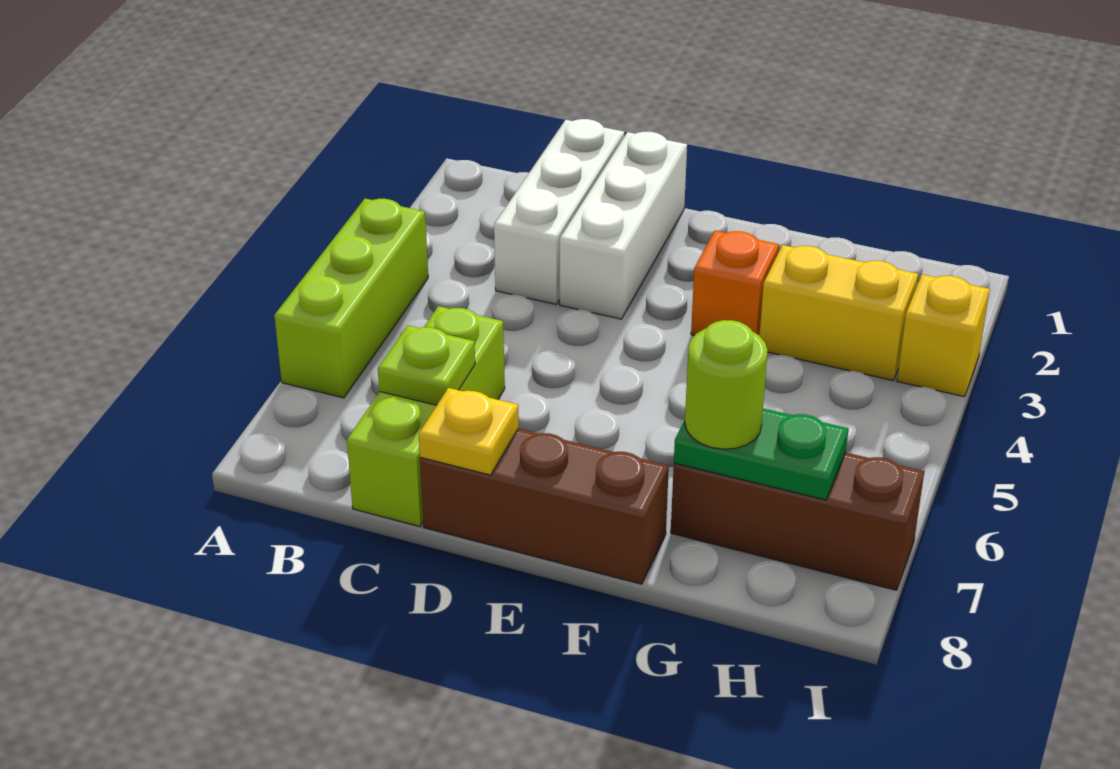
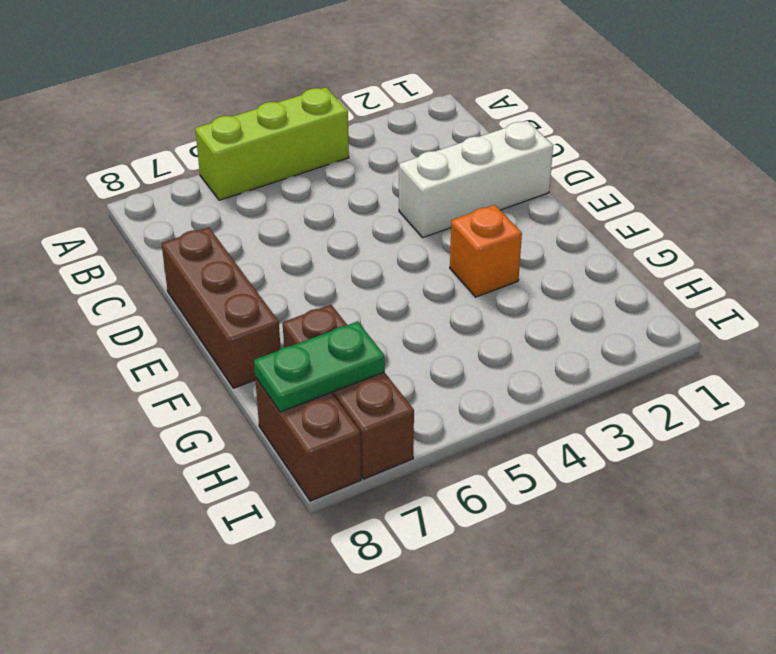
green 1x2 plate [254,321,385,412] -> green 1x2 plate turned to [674,408,848,500]
brown 1x2 brick [255,377,361,501] -> none
none -> white 1x3 brick [494,119,624,304]
none -> lime 1x3 brick [347,306,505,526]
none -> yellow 1x2 brick [760,245,918,381]

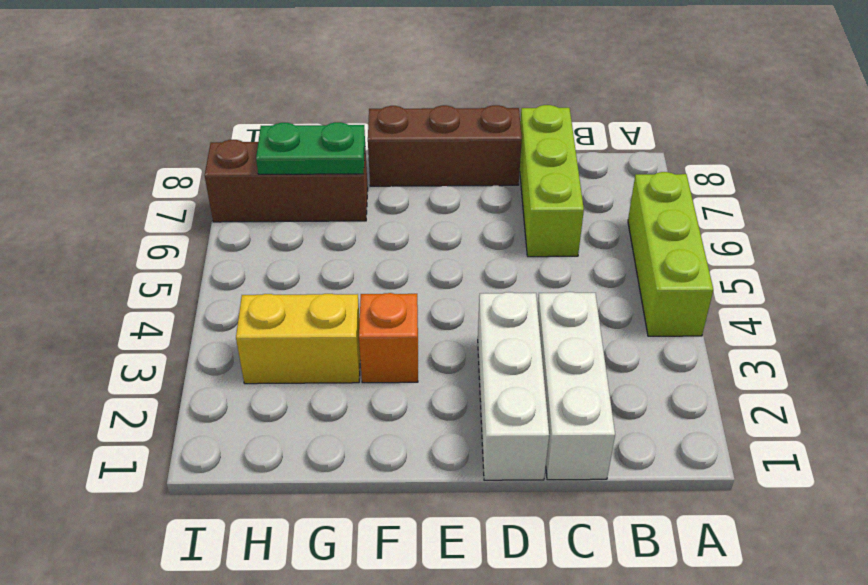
none -> yellow 1x1 brick [897,275,990,397]
none -> lime 1x1 plate [378,325,475,405]
none -> yellow 1x1 plate [419,388,519,475]

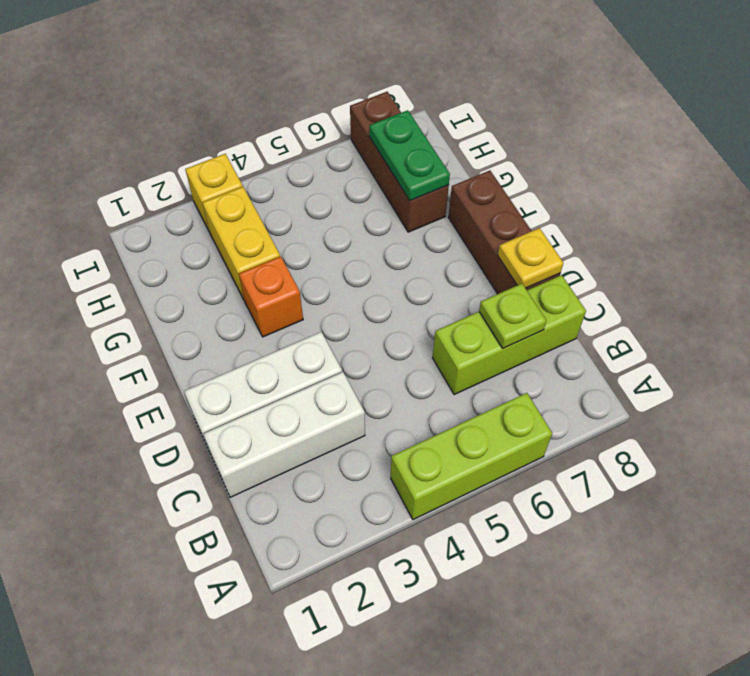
none -> lime 1x1 round brick [685,320,768,449]

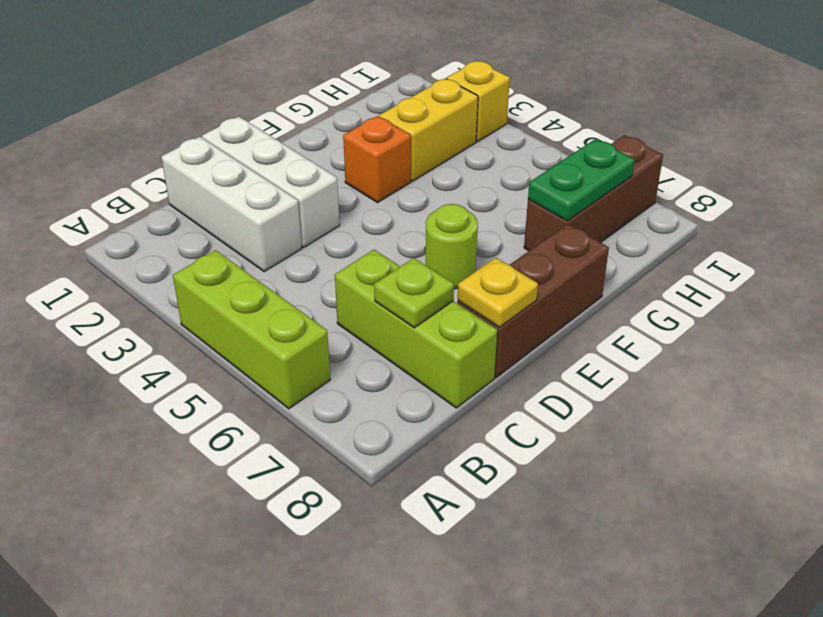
lime 1x1 round brick [426,204,478,289] -> lime 1x1 round brick moved to [685,320,768,449]

